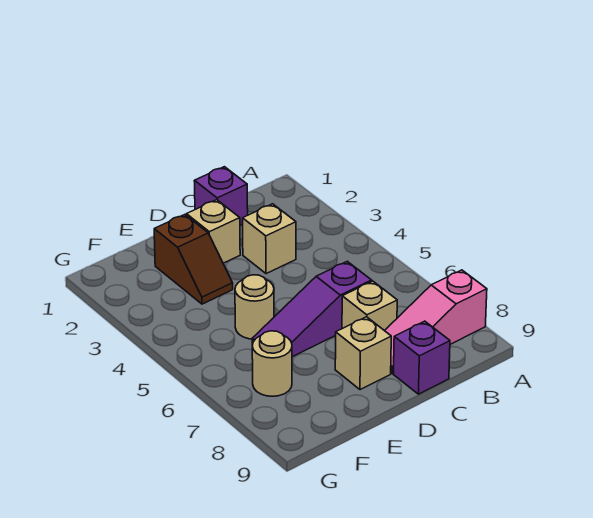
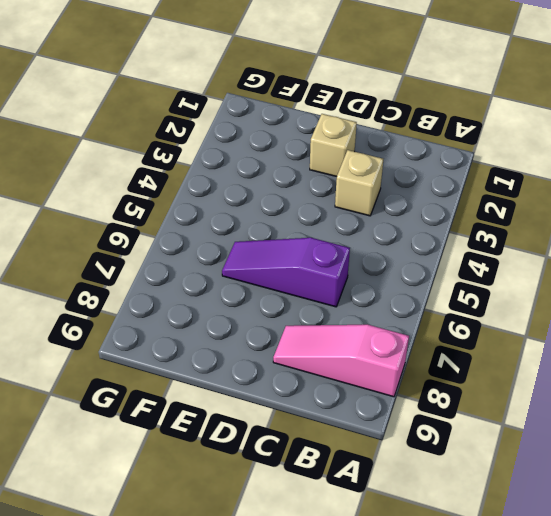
none -> purple 1x1 brick [194,167,248,225]
none -> tan 1x1 brick [342,281,397,331]

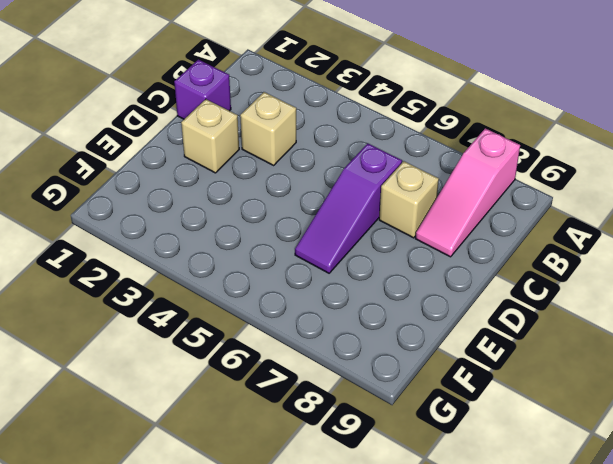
none -> purple 1x1 brick [393,321,450,394]
none -> tan 1x1 brick [335,317,391,390]

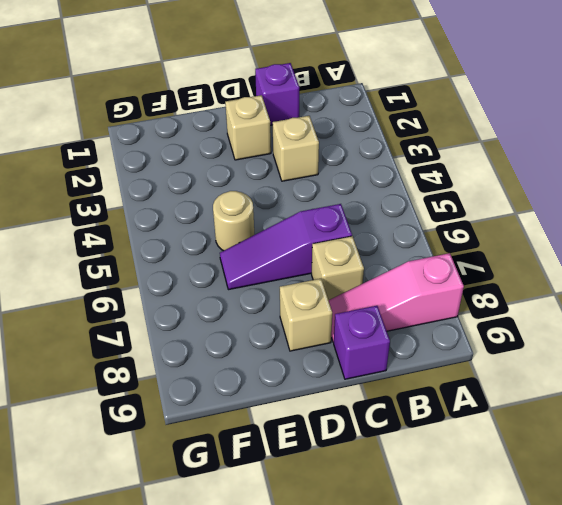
none -> brown 1x2 slope [154,215,233,304]
none -> tan 1x1 round brick [252,331,292,396]

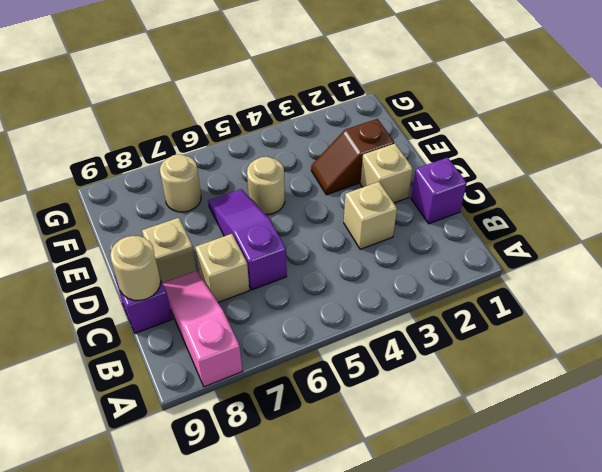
tan 1x1 round brick [110,236,161,300] -> none

